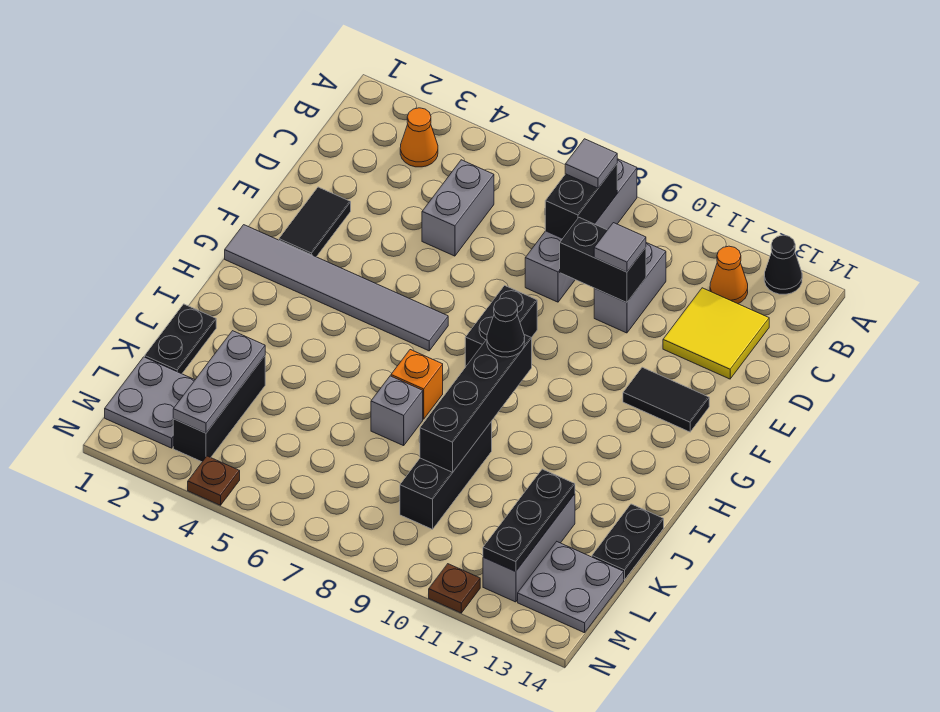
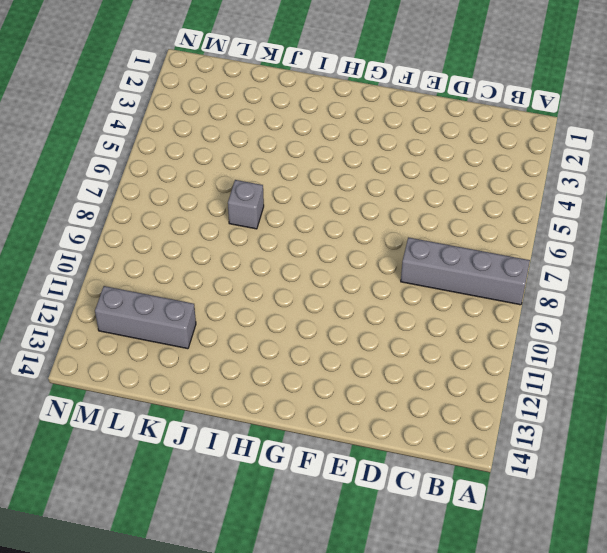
none -> black 1x1 cone [764,235,802,294]
none -> orange 1x1 cone [400,108,438,167]
none -> orange 1x1 cone [710,246,748,304]
none -> grey 1x2 brick [422,160,494,256]

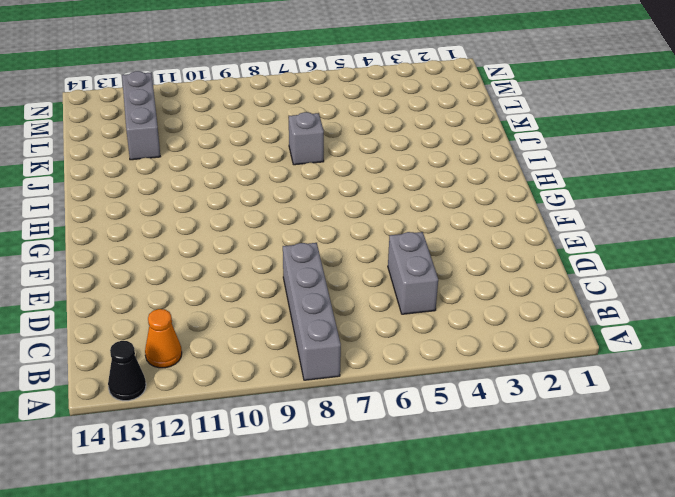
none -> orange 1x1 cone [400,108,438,167]
none -> grey 1x2 brick [594,243,666,333]
none -> yellow 2x2 tile [663,288,769,379]
none -> black 1x2 tile [279,187,351,257]

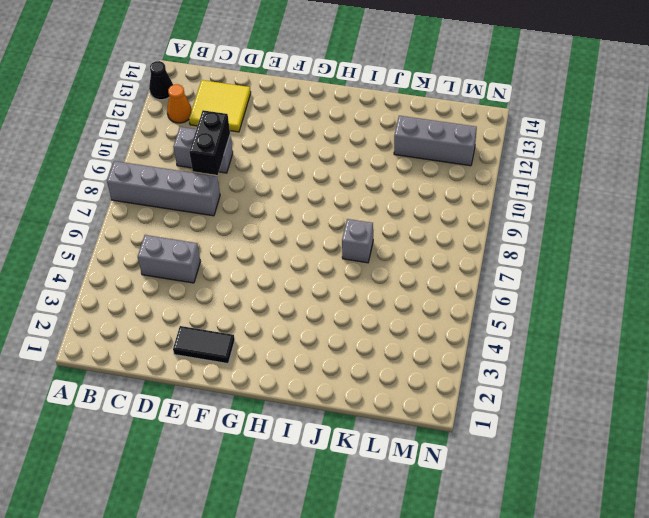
none -> orange 1x1 cone [400,108,438,167]
none -> black 1x2 brick [465,285,537,367]
none -> black 1x2 tile [623,367,709,432]
none -> grey 1x6 tile [225,225,448,351]

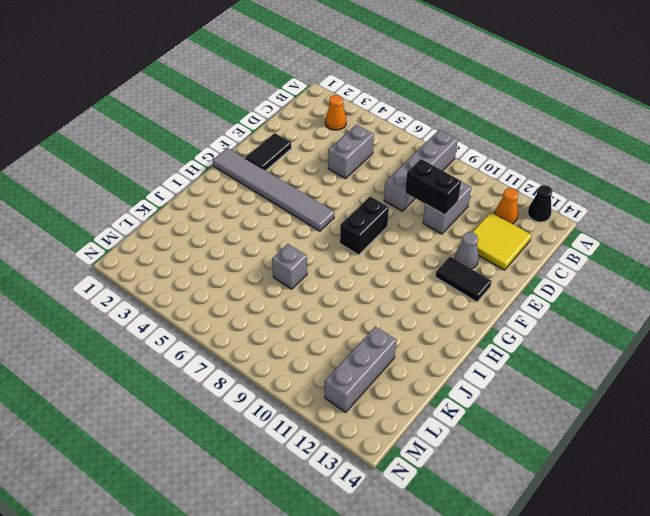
grey 1x1 cone [454,232,479,269] -> none
none -> orange 1x1 brick [391,350,443,419]
none -> black 1x2 plate [145,304,216,374]
none -> black 1x3 brick [400,421,492,529]
none -> black 1x2 plate [592,504,664,580]

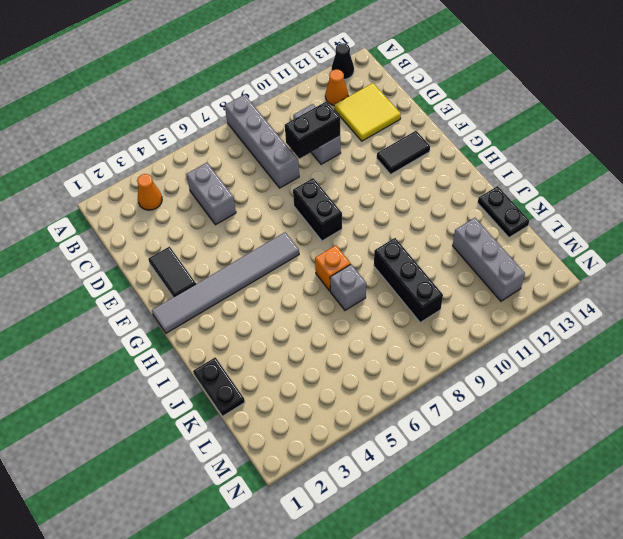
none -> black 1x3 brick [173,356,265,462]
none -> grey 2x2 plate [105,357,195,448]
none -> grey 2x2 plate [518,542,624,633]
none -> brown 1x1 plate [188,456,240,505]

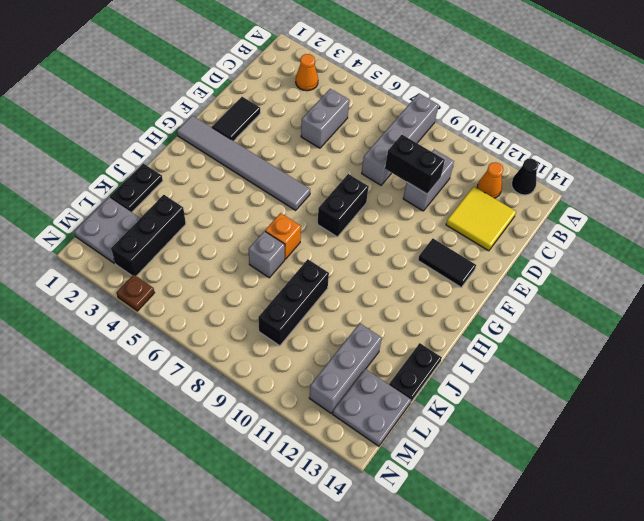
none -> brown 1x1 plate [429,564,480,613]
none -> black 1x2 brick [545,164,617,238]
none -> black 1x4 brick [420,335,532,472]
none -> grey 1x3 plate [173,331,265,433]

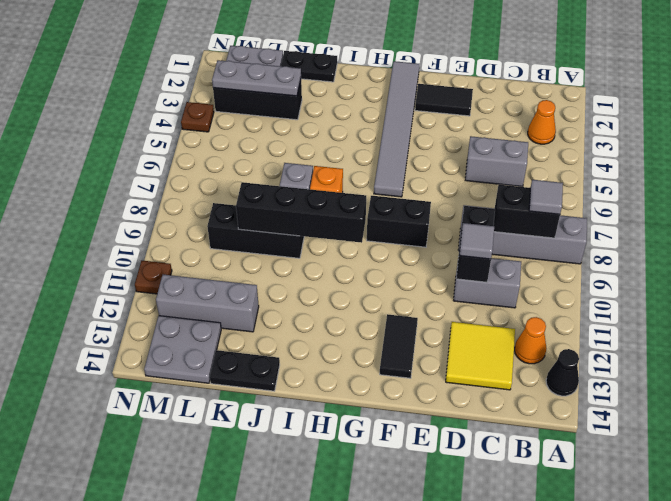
none -> black 1x3 plate [483,469,575,572]
none -> black 1x1 cone [487,298,525,357]

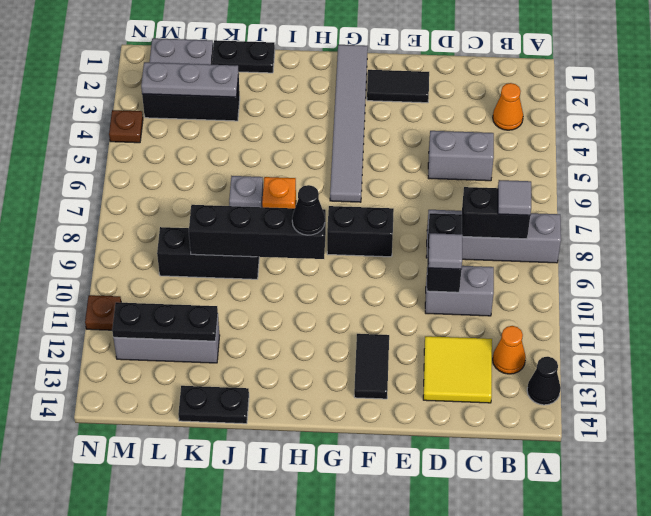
none -> grey 2x2 plate [518,542,624,633]

